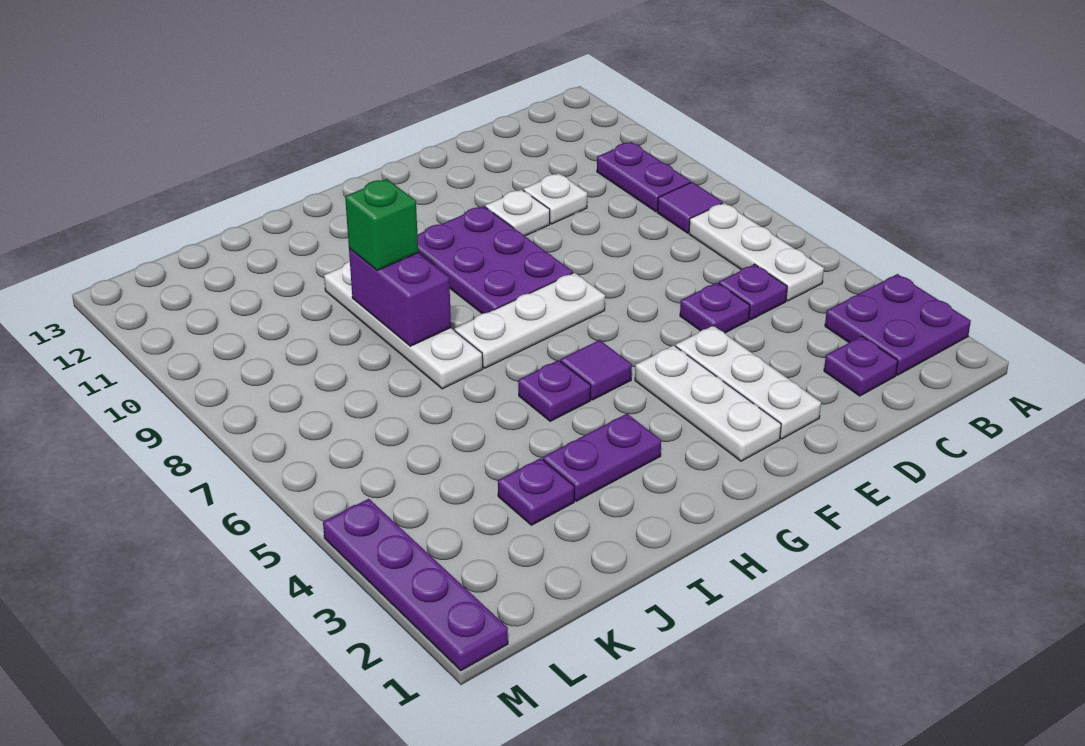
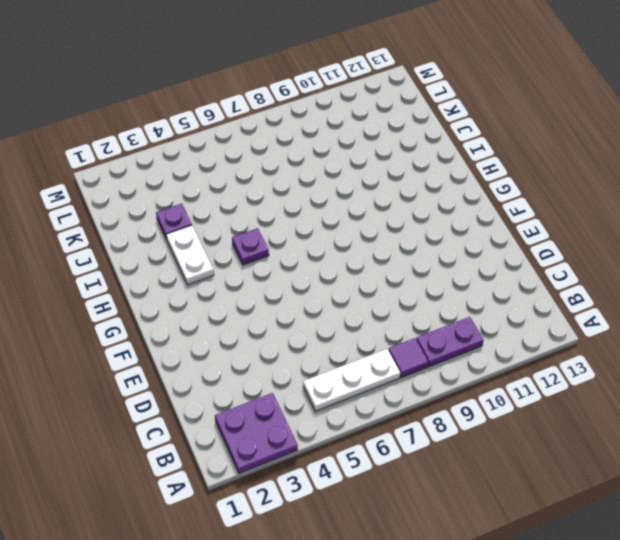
white 1x2 plate [166,225,214,285] -> purple 1x2 plate [543,414,661,501]
none -> purple 1x1 plate [824,336,898,396]
none -> purple 1x1 plate [719,264,787,320]
none -> purple 1x1 plate [680,283,750,333]

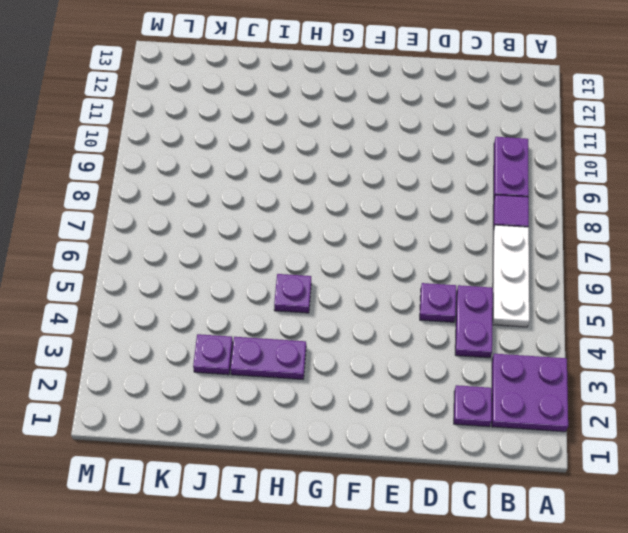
purple 1x2 plate [455,285,493,358] -> purple 1x1 plate [719,264,787,320]
none -> white 1x1 plate [523,173,587,224]
none -> white 1x3 plate [676,326,821,439]
none -> white 1x1 plate [485,190,550,236]

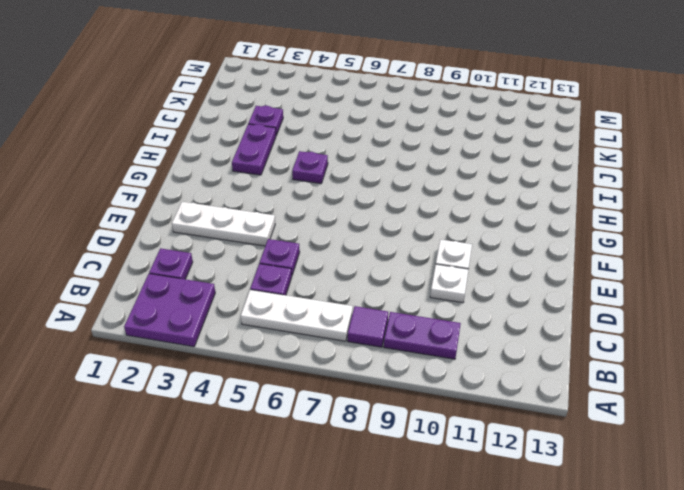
none -> white 1x3 plate [635,345,781,461]
none -> white 1x3 plate [455,273,605,368]
none -> purple 2x3 plate [417,206,573,314]

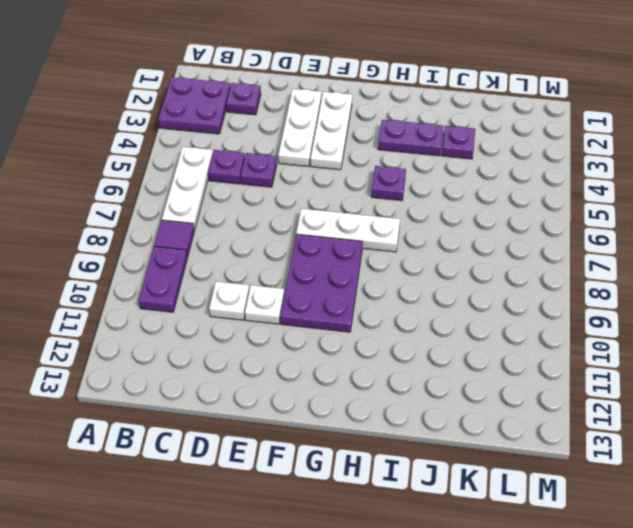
none -> purple 1x1 tile [560,340,632,400]
none -> white 1x4 plate [324,261,483,389]
none -> purple 1x4 plate [323,499,508,671]

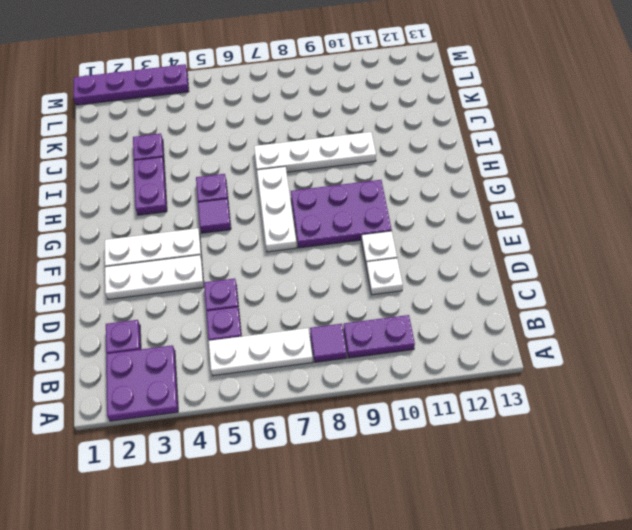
none -> purple 1x2 brick [349,248,451,346]
none -> green 1x1 brick [345,179,418,271]

